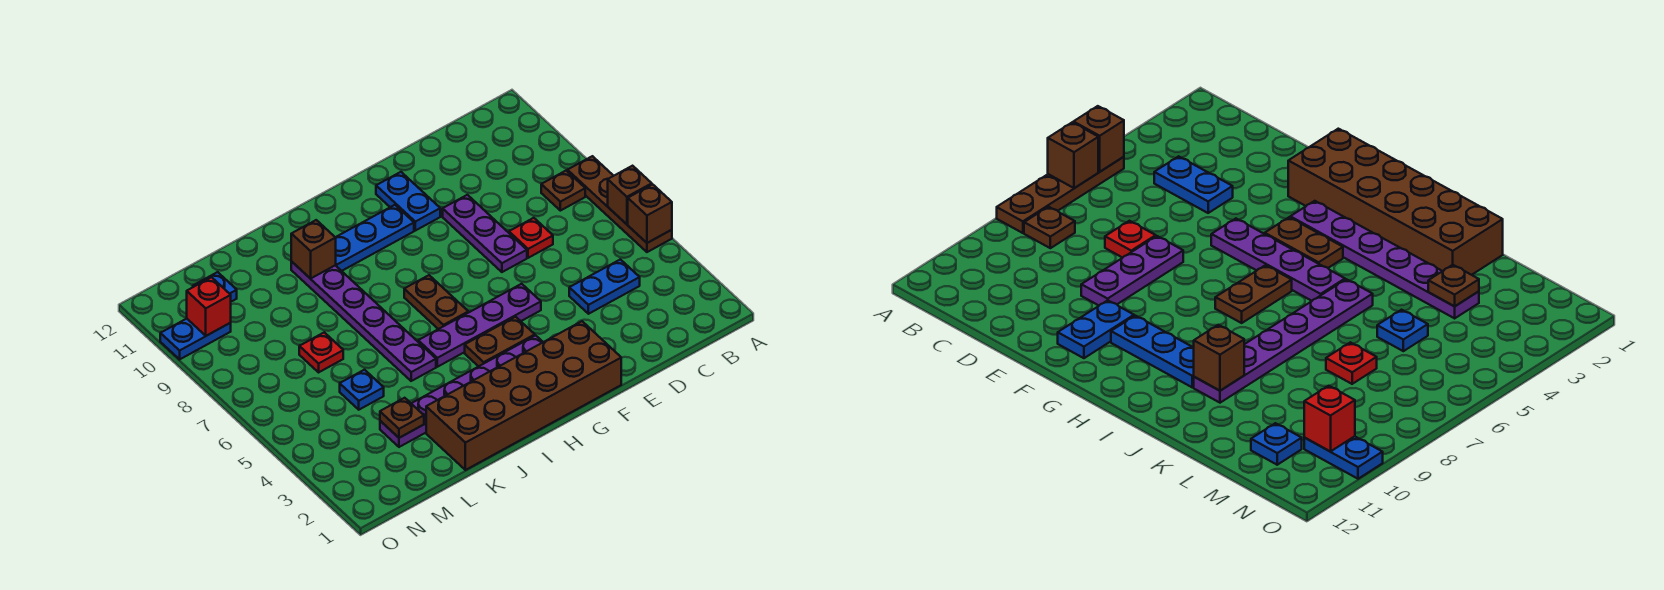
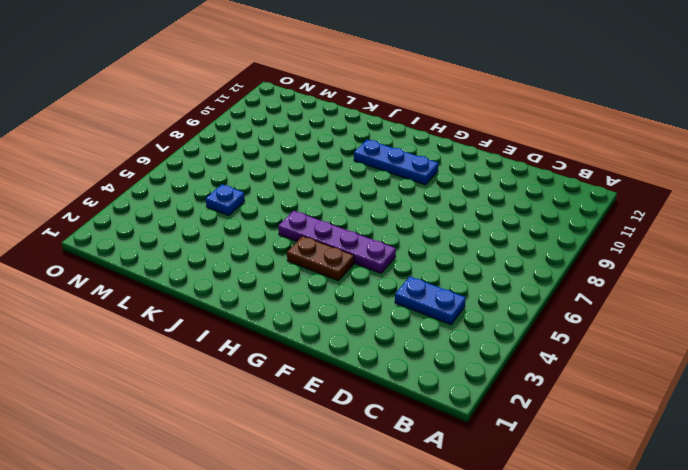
none -> brown 1x4 plate [567,156,672,252]
none -> brown 1x1 plate [541,171,585,211]
none -> red 1x1 plate [509,218,553,258]

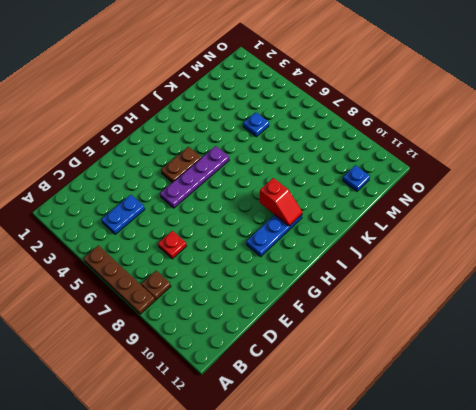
red 1x2 slope [260,178,302,226] -> none
none -> purple 1x3 plate [443,195,527,272]
none -> brown 2x6 brick [426,321,621,470]
none -> blue 1x2 plate [376,172,440,231]

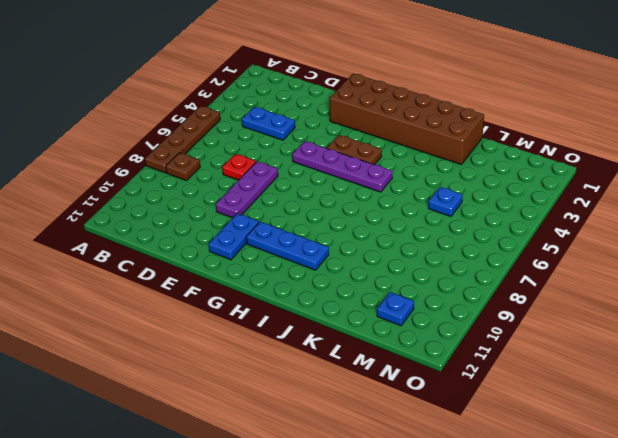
none -> purple 1x6 plate [380,335,543,447]
none -> brown 1x2 plate [404,275,468,329]
none -> purple 1x6 plate [291,262,436,381]

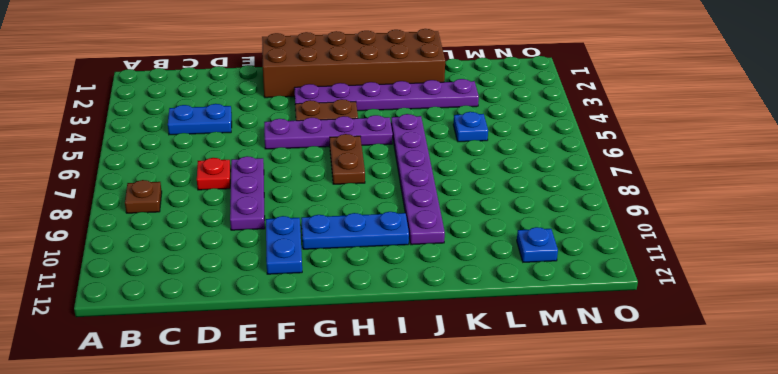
none -> brown 1x4 plate [567,156,672,252]
none -> red 1x1 plate [299,332,343,372]
none -> blue 1x2 plate [160,319,231,359]

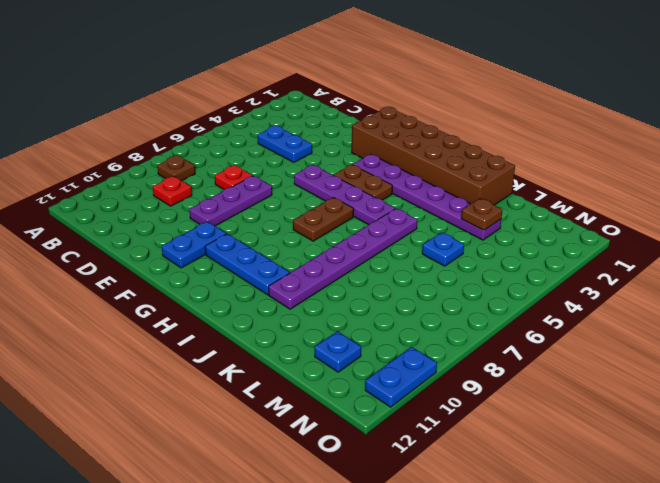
red 1x1 plate [153,176,192,206] -> red 1x1 plate moved to [299,332,343,372]
blue 1x2 plate [365,347,437,407] -> blue 1x2 plate turned to [160,319,231,359]
none -> brown 1x4 plate [567,156,672,252]
none -> brown 1x1 brick [628,184,672,243]
none -> brown 1x1 brick [608,166,652,224]

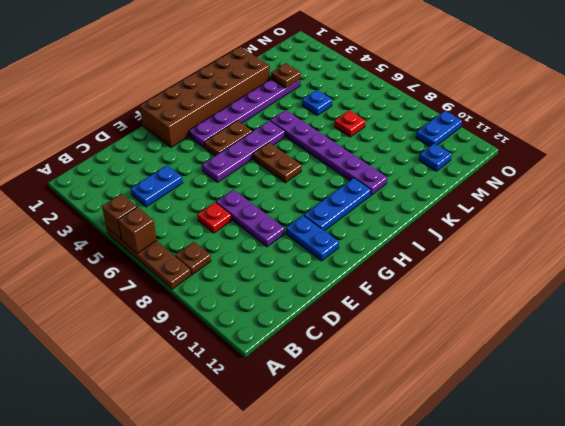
none -> brown 1x1 brick [291,220,336,279]
none -> red 1x1 brick [187,277,231,336]

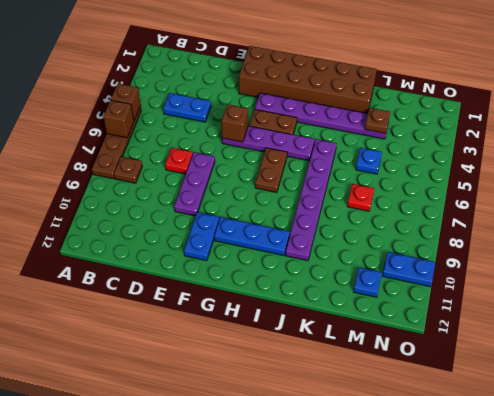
brown 1x1 brick [221,104,248,142] -> brown 1x1 brick moved to [291,220,336,279]
none -> red 1x1 brick [187,277,231,336]

